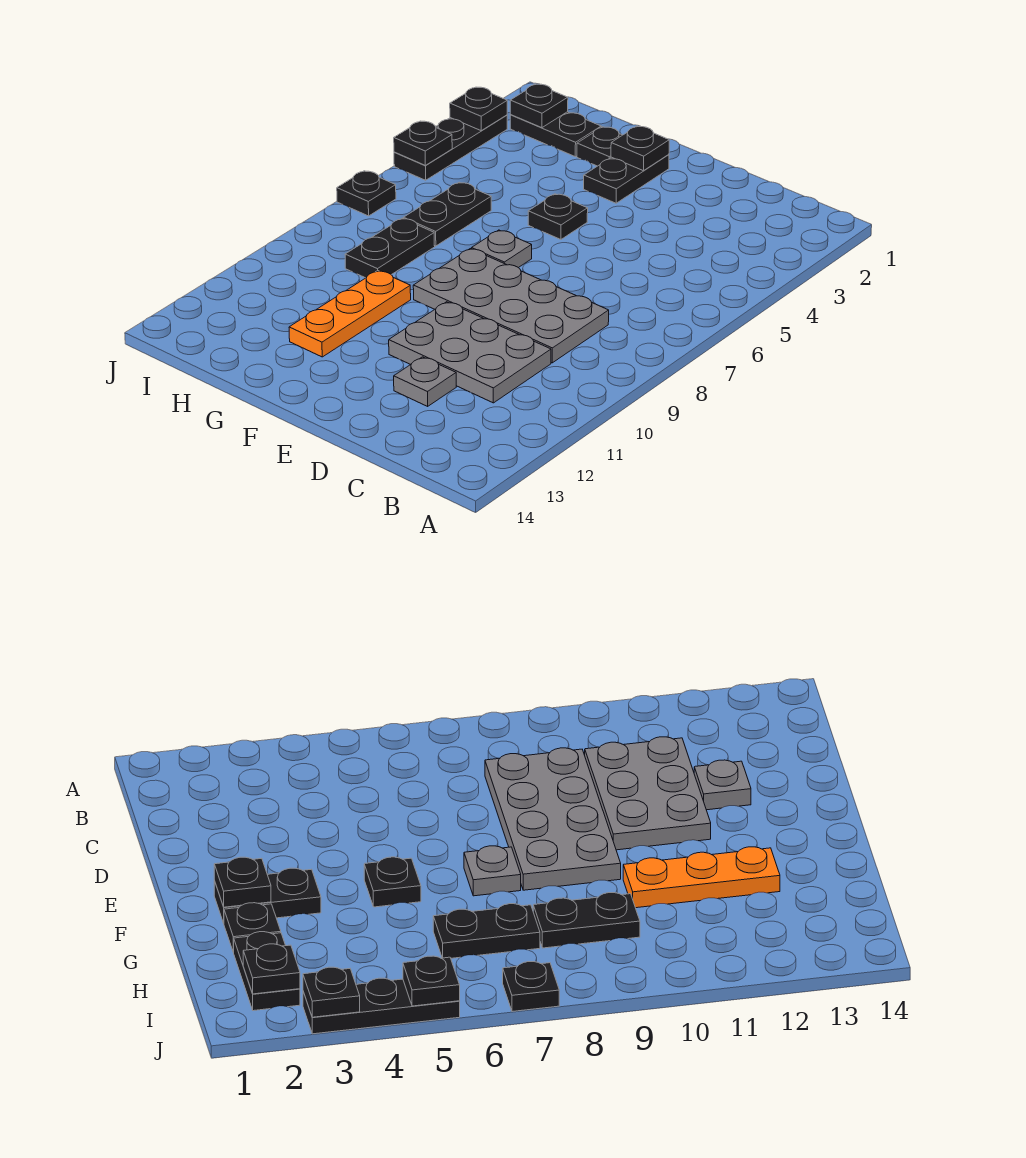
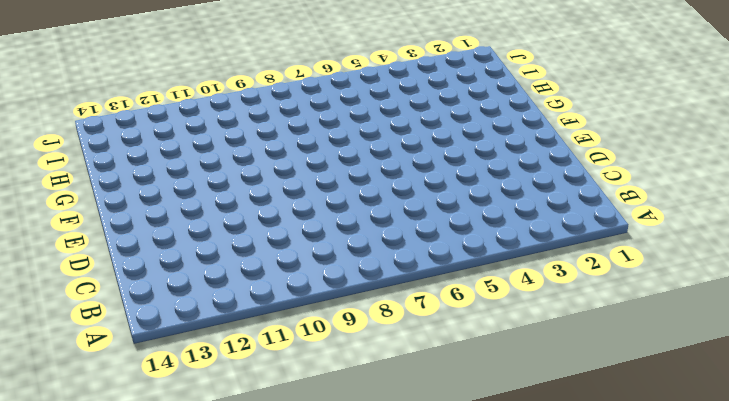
none -> grey 2x4 plate [413,249,609,363]
none -> grey 2x3 plate [389,302,551,403]
none -> grey 1x1 plate [394,357,456,406]

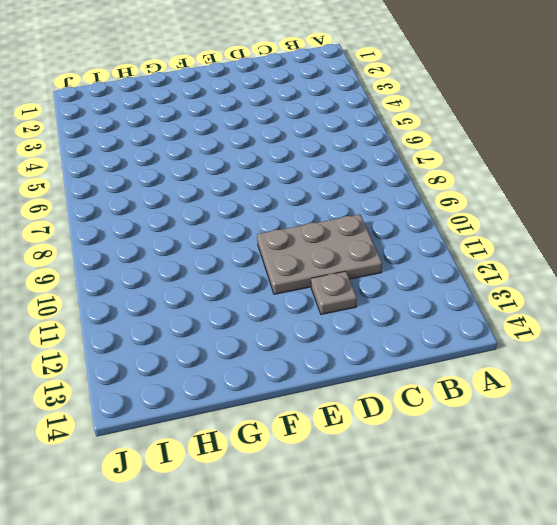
none -> grey 2x4 plate [413,249,609,363]
none -> black 1x2 plate [584,155,669,203]
none -> black 1x1 plate [528,194,588,240]

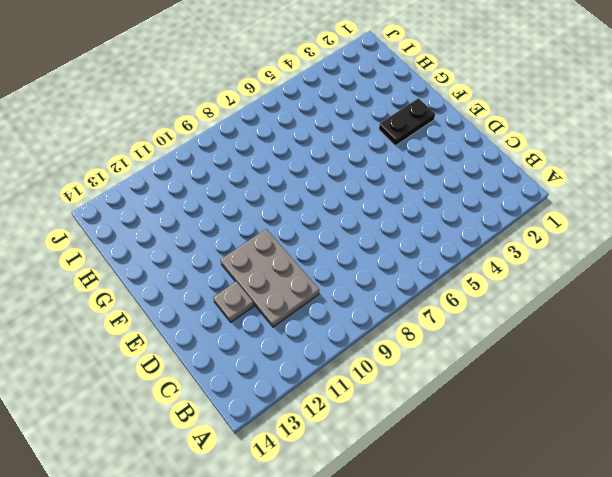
none -> grey 2x4 plate [413,249,609,363]
none -> black 1x1 plate [528,194,588,240]
none -> grey 1x1 plate [472,230,532,268]

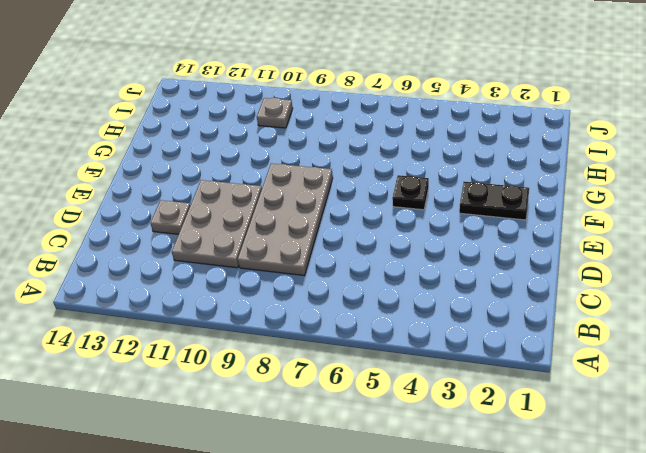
grey 1x1 plate [257,98,293,128] -> grey 1x1 plate moved to [472,230,532,268]
none -> black 1x1 plate [577,127,622,166]
none -> orange 1x3 plate [289,271,411,357]
none -> black 1x2 plate [510,112,601,157]

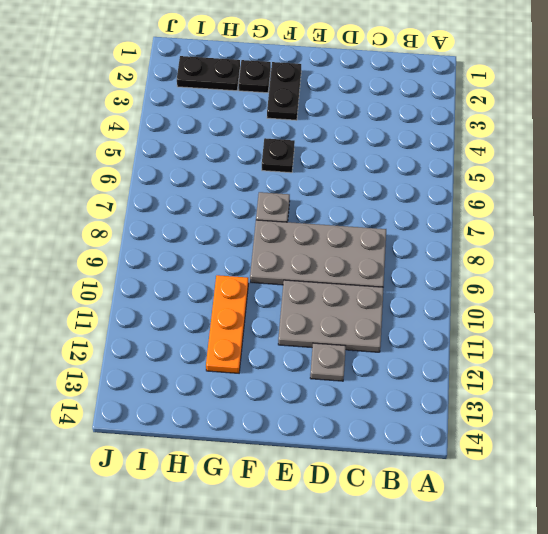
none -> black 1x2 plate [404,182,491,246]
none -> black 1x2 plate [345,218,435,278]
none -> black 1x3 plate [394,115,507,180]

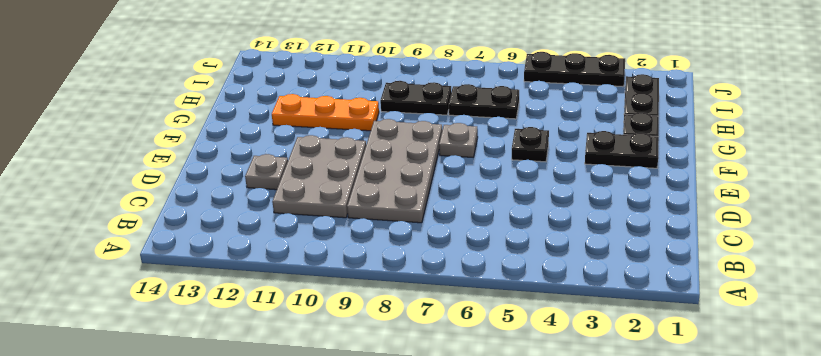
none -> black 1x1 plate [337,171,396,216]
none -> black 1x1 plate [611,126,669,171]
none -> black 1x1 plate [510,84,568,128]

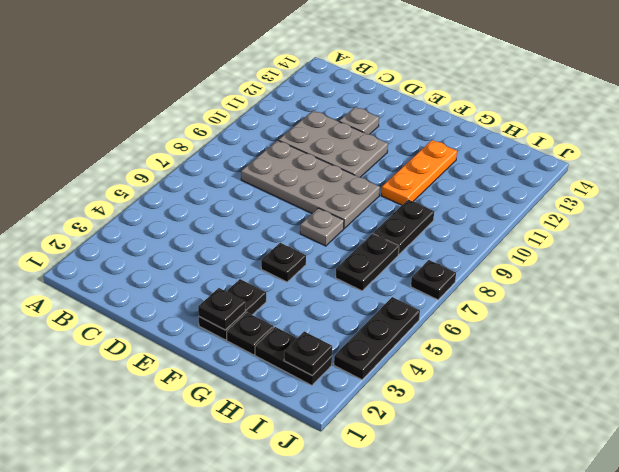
none -> black 1x1 plate [450,87,507,131]
none -> black 1x1 plate [394,121,452,165]

